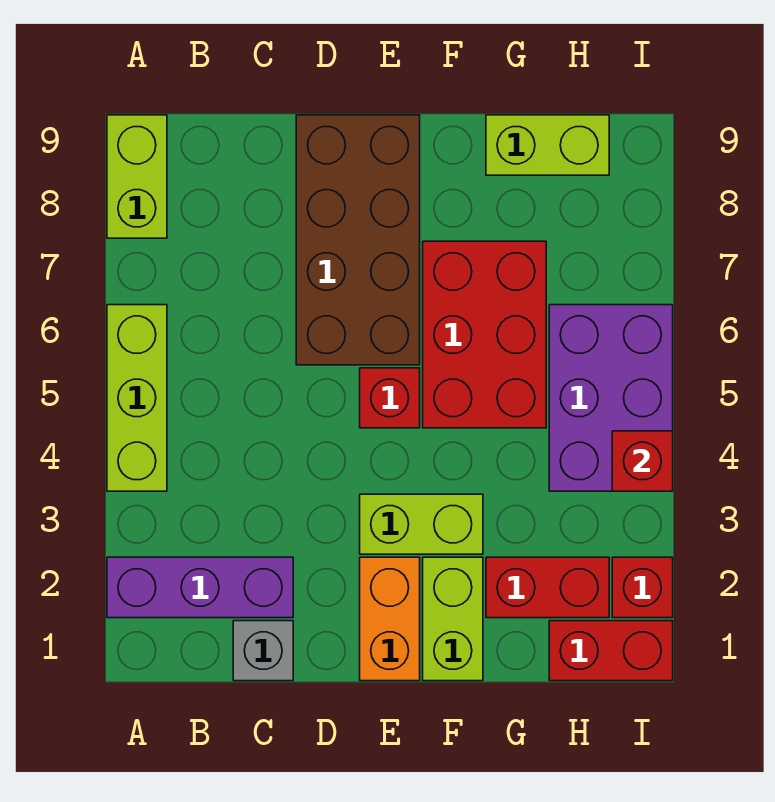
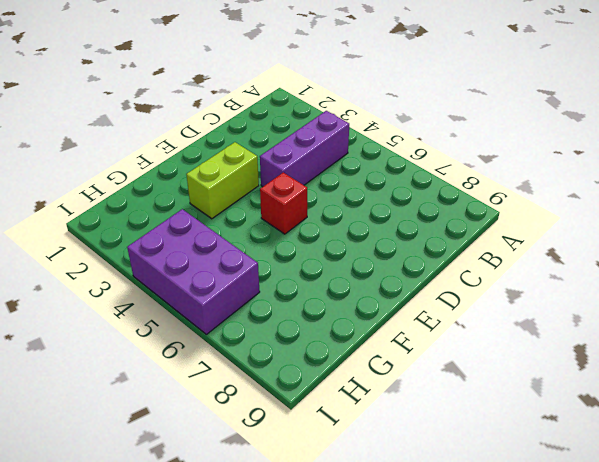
purple 1x3 brick [260,111,349,187] -> purple 1x3 brick moved to [107,557,293,618]
none -> lime 1x3 brick [107,305,167,491]
none -> lime 1x2 brick [107,115,167,238]
none -> grey 1x1 brick [233,621,293,681]

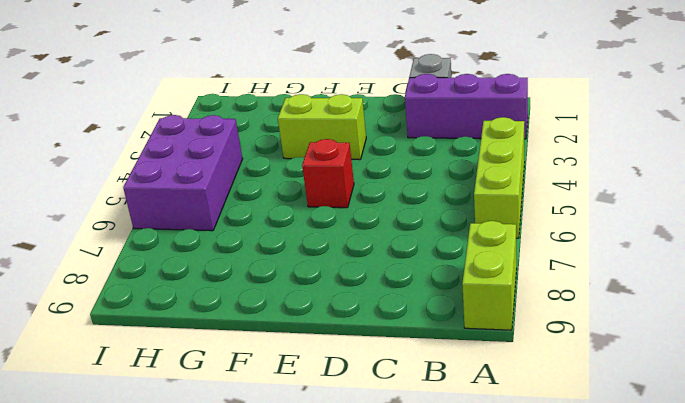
none -> brown 2x4 brick [296,115,420,365]
none -> orange 1x2 brick [360,557,420,681]
none -> lime 1x2 brick [423,557,483,681]

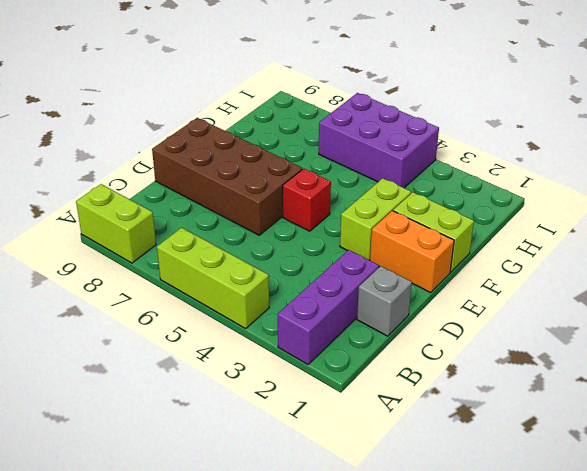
none -> red 2x3 brick [423,241,546,428]
none -> red 1x2 brick [486,557,609,618]
none -> lime 1x2 brick [486,115,609,175]

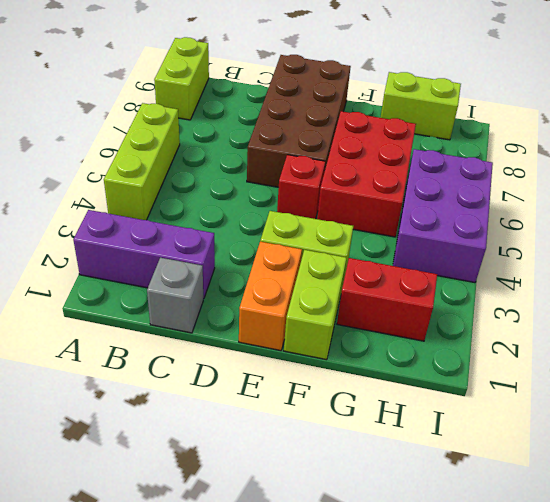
none -> red 1x2 brick [549,621,673,681]
none -> red 1x1 brick [612,557,673,618]
none -> red 1x1 brick [612,431,673,491]

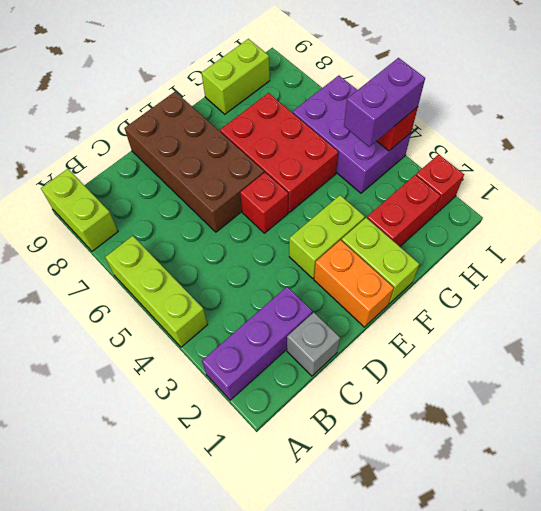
purple 1x2 brick [344,58,425,147] -> none
none -> red 1x2 brick [549,621,673,681]

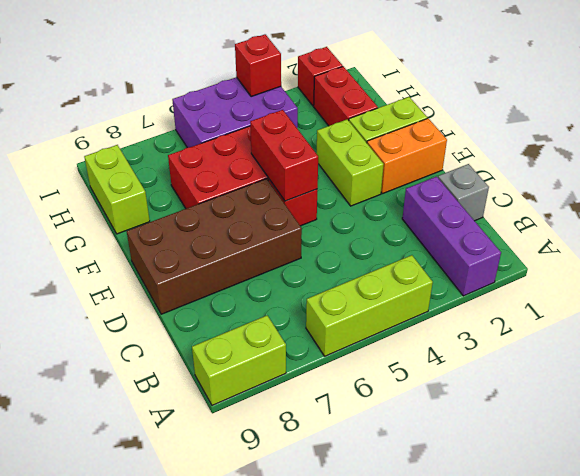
red 1x2 brick [250,110,318,201] -> red 1x2 brick moved to [549,621,673,681]

